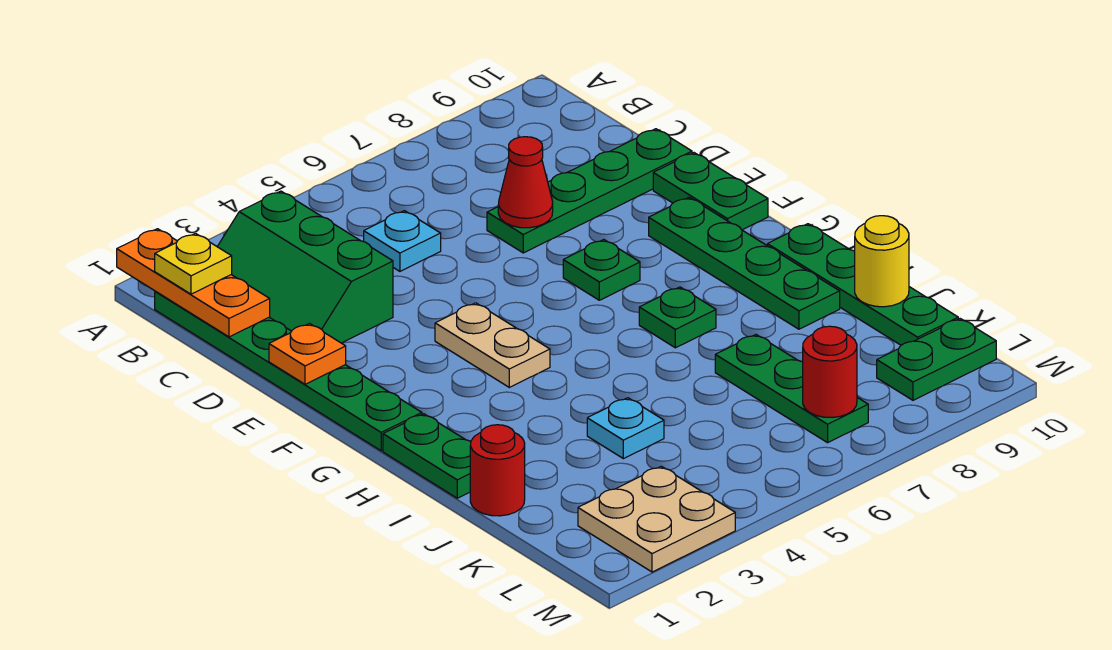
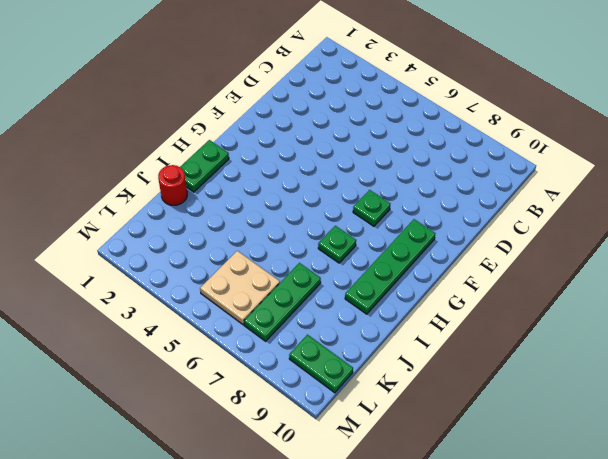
tan 2x2 plate [200,251,280,325] -> tan 2x2 plate moved to [578,466,735,572]
none -> green 1x6 plate [155,291,422,451]
none -> green 2x3 slope [217,191,393,343]
none -> cyan 1x1 plate [364,211,441,271]

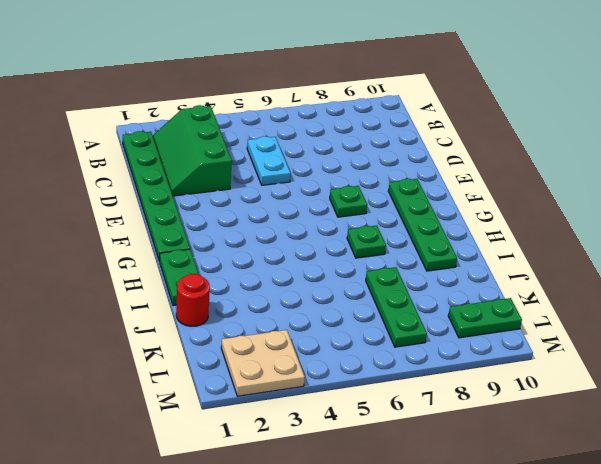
cyan 1x2 plate [247,136,291,185] -> cyan 1x1 plate [364,211,441,271]
none -> green 1x4 plate [487,129,692,253]
none -> green 1x2 plate [653,153,768,230]
none -> tan 1x2 plate [435,303,550,387]

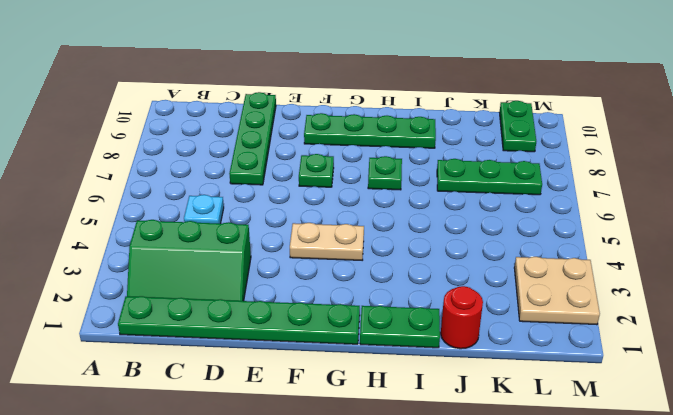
none -> green 1x2 plate [653,153,768,230]
none -> green 1x4 plate [767,224,958,345]
none -> cyan 1x1 plate [587,398,664,459]

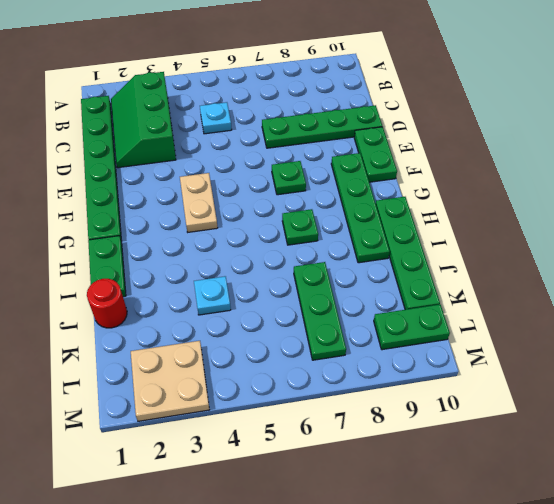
none -> orange 1x3 plate [117,229,270,337]
none -> red 1x1 cone [498,137,553,228]
none -> orange 1x1 plate [269,324,346,384]

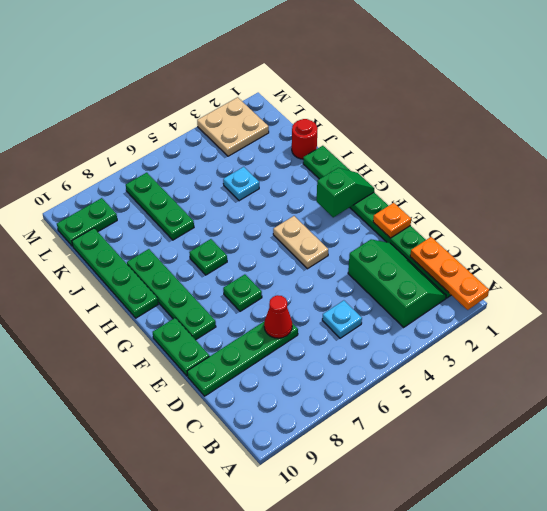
green 1x2 slope [317,168,374,217] -> none
none -> yellow 1x1 round brick [855,216,909,307]
none -> red 1x1 round brick [803,326,857,418]
none -> yellow 1x1 plate [155,233,232,294]

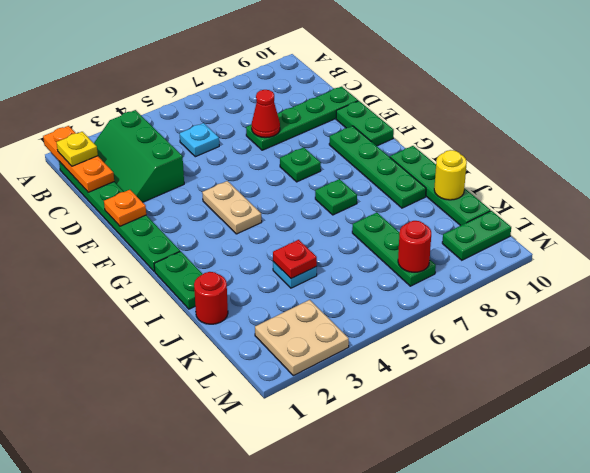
red 1x1 plate [273,240,317,279] -> none

